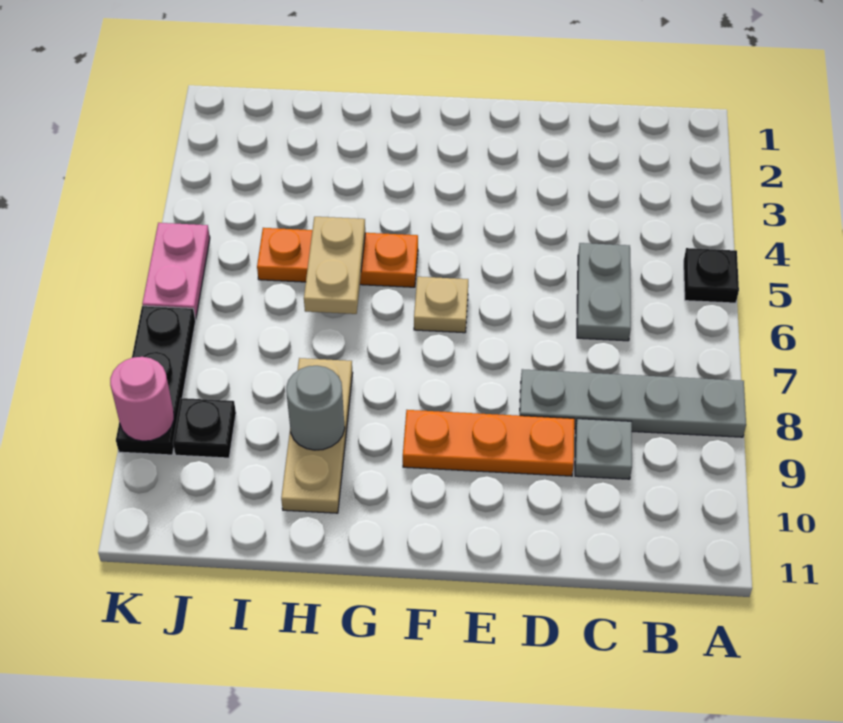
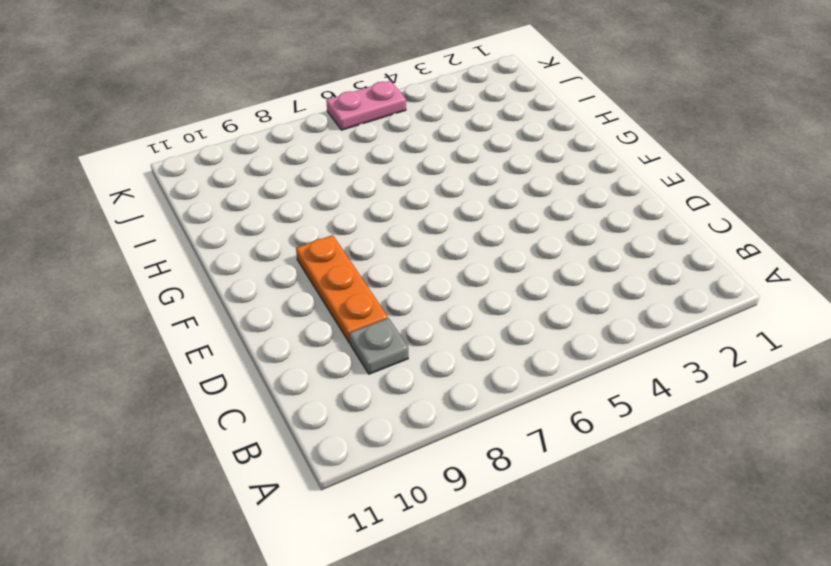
none -> black 1x1 plate [684,248,739,303]
none -> grey 1x4 plate [520,369,746,437]
none -> grey 1x2 plate [577,243,631,341]

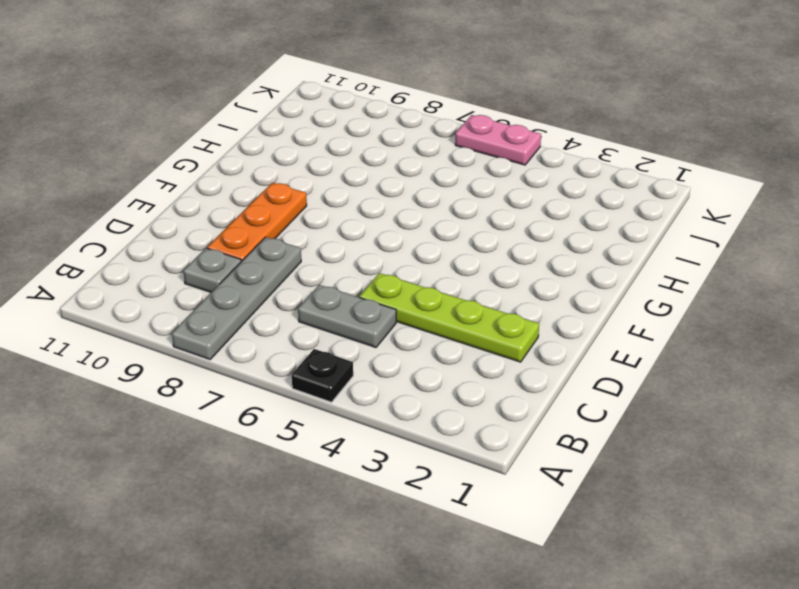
lime 1x4 plate [359,273,539,362] -> none
none -> tan 1x1 plate [414,277,468,333]
none -> orange 1x3 plate [257,228,418,287]
none -> tan 1x3 plate [281,358,353,513]

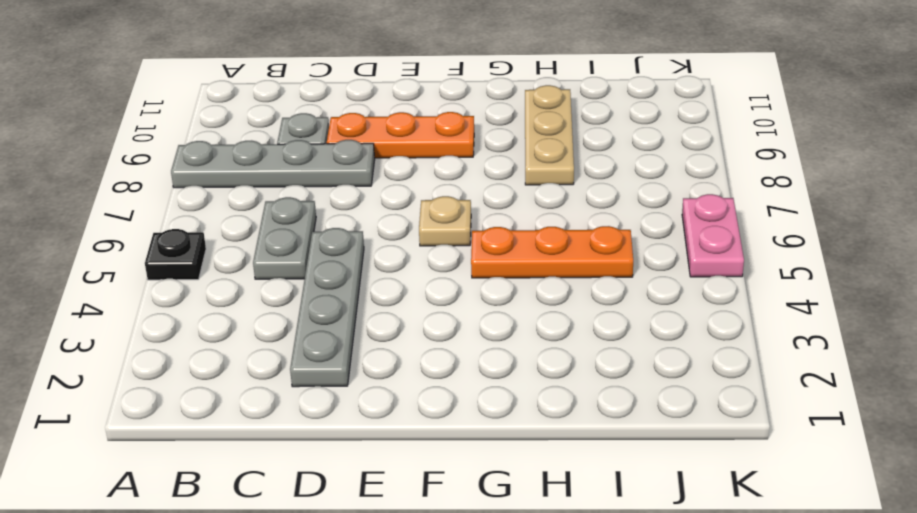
grey 1x4 plate [290,228,364,387] -> none
none -> black 1x1 plate [173,398,236,458]
none -> black 1x3 plate [116,306,196,455]
none -> tan 1x2 plate [304,217,365,314]

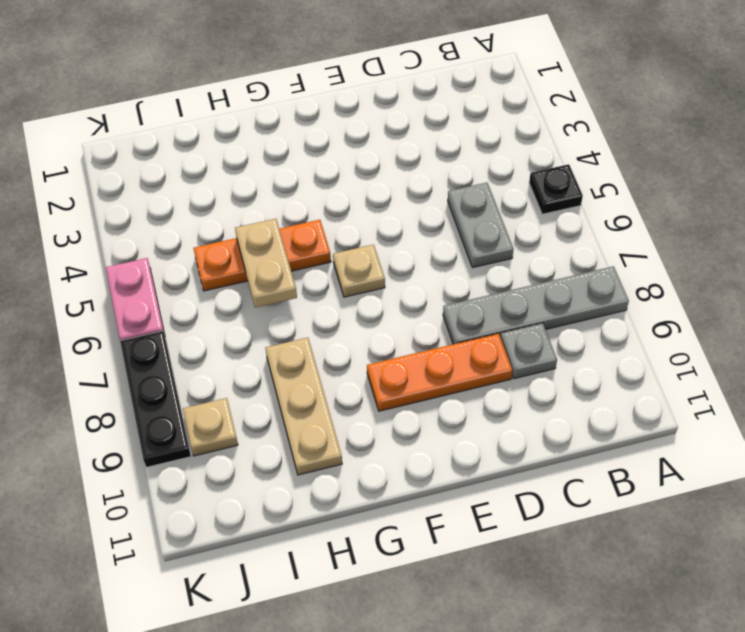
tan 1x1 plate [183,398,238,456] -> black 1x1 plate [173,398,236,458]
none -> grey 1x1 round brick [286,366,345,450]
none -> pink 1x1 round brick [110,357,174,441]

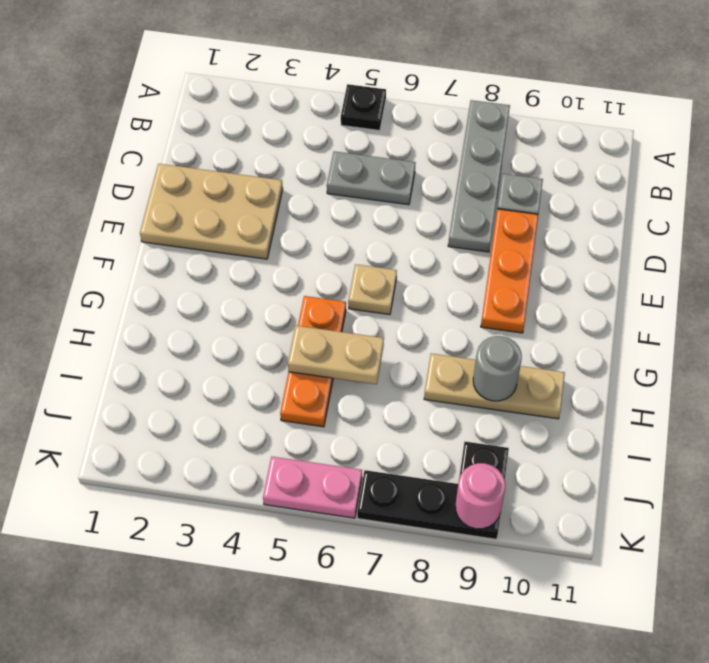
tan 2x3 plate [140,164,283,259] -> none

